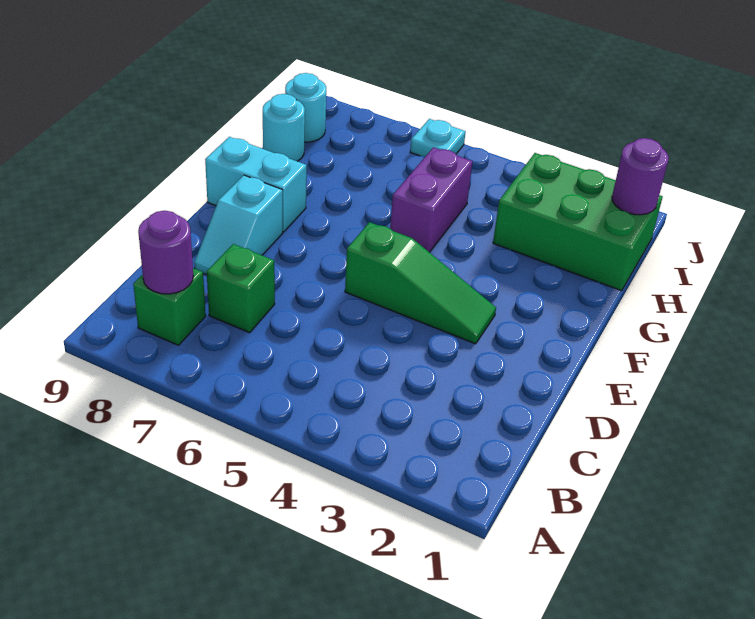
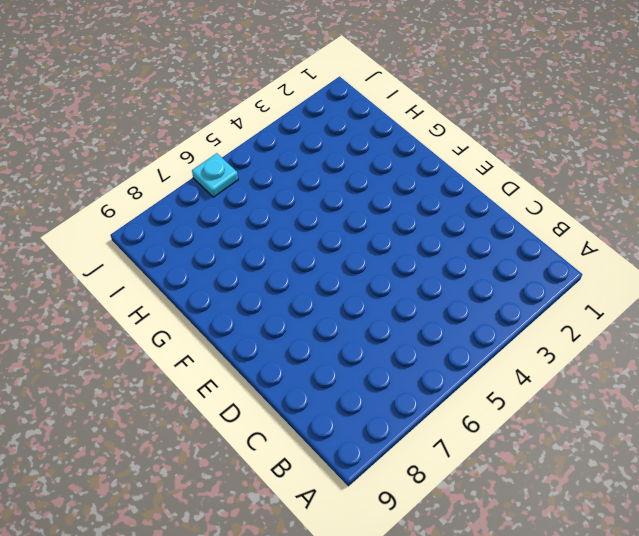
none -> green 1x1 brick [133,268,206,345]
none -> green 1x1 brick [207,244,275,333]
none -> cyan 1x2 slope [194,175,283,275]

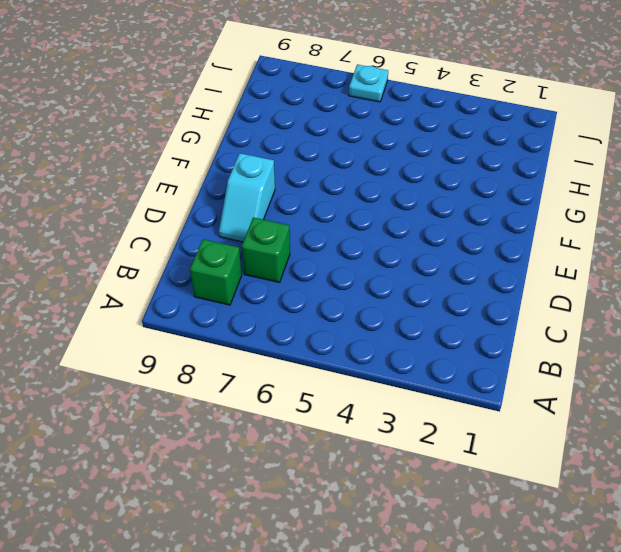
none -> green 1x3 slope [345,222,496,344]
none -> cyan 1x2 brick [205,137,307,232]
none -> purple 1x2 brick [390,147,473,252]

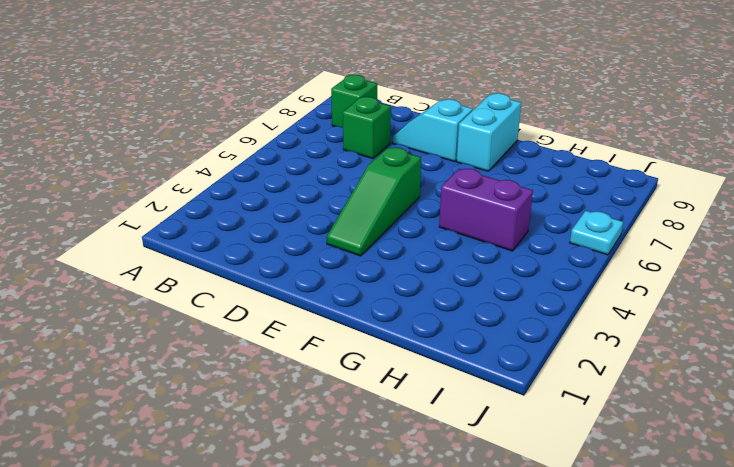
none -> green 2x3 brick [493,153,663,291]
none -> cyan 1x1 round brick [263,94,305,161]
none -> cyan 1x1 round brick [285,73,326,142]

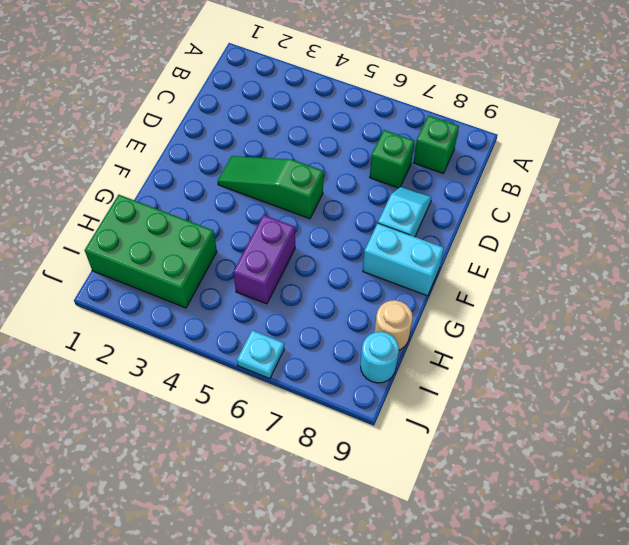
tan 1x1 round brick [375,300,413,350] -> cyan 1x1 round brick [263,94,305,161]
none -> purple 1x1 round brick [138,211,193,294]
none -> purple 1x1 round brick [612,138,669,215]

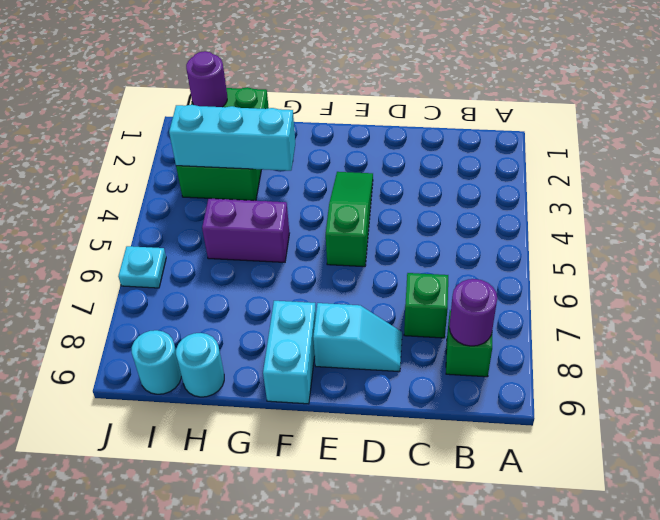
cyan 1x3 brick [169,105,295,171] -> none

